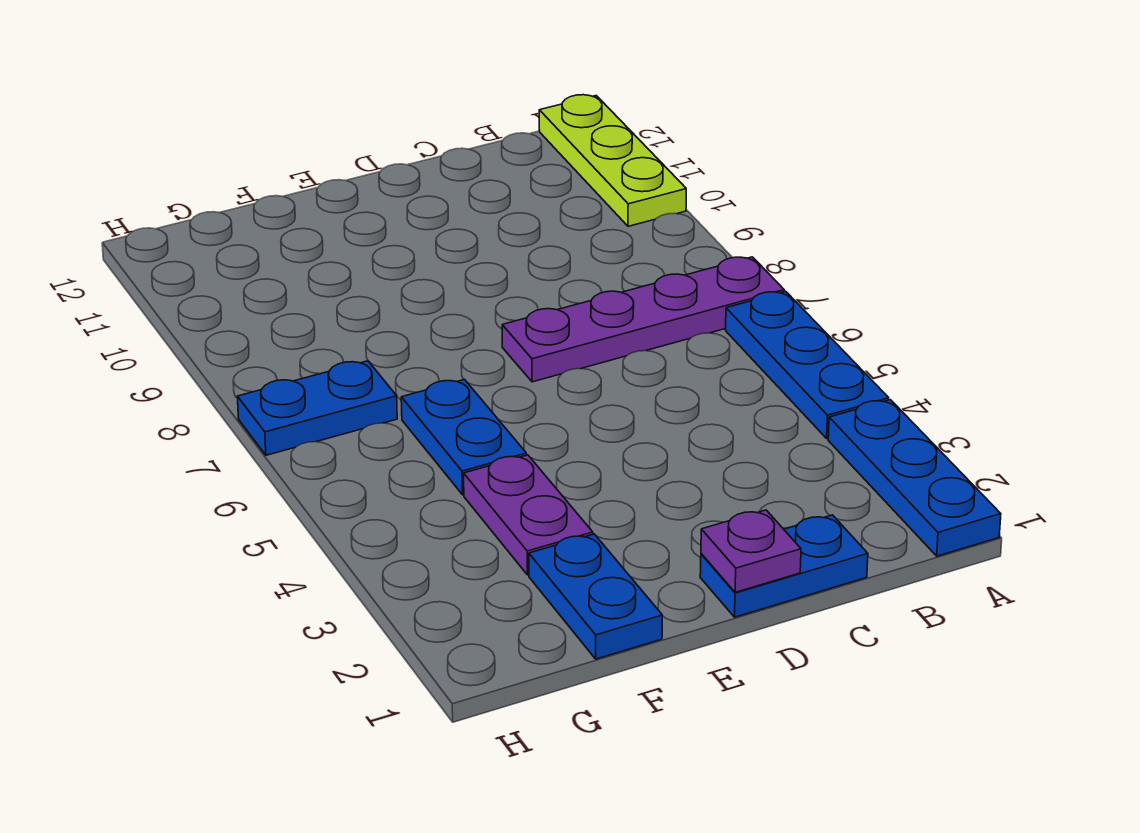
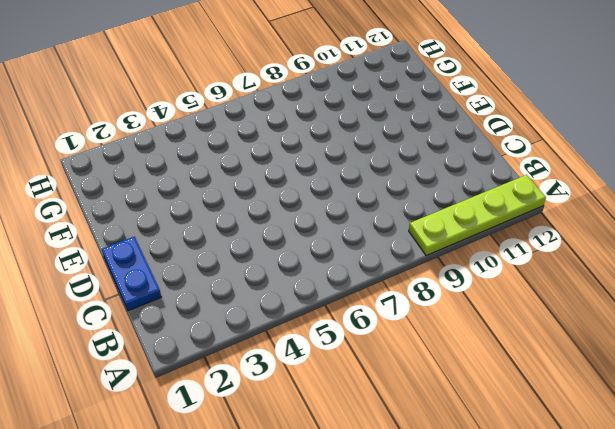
lime 1x4 plate [409,175,546,256] -> lime 1x3 plate [539,95,686,226]
none -> blue 1x3 plate [828,400,1001,556]
none -> blue 1x3 plate [726,291,889,438]

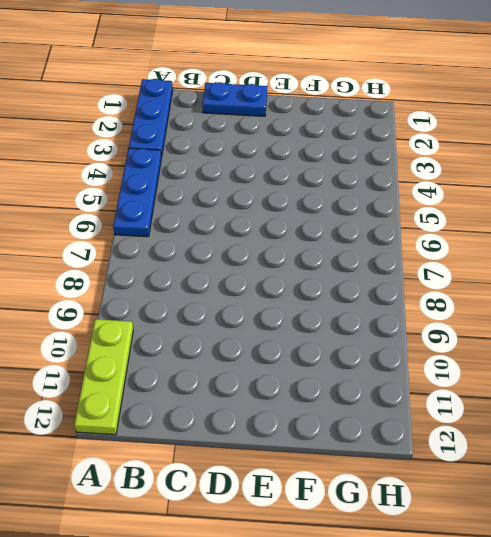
none -> purple 1x4 plate [502,257,784,382]
none -> blue 1x2 plate [529,534,662,659]

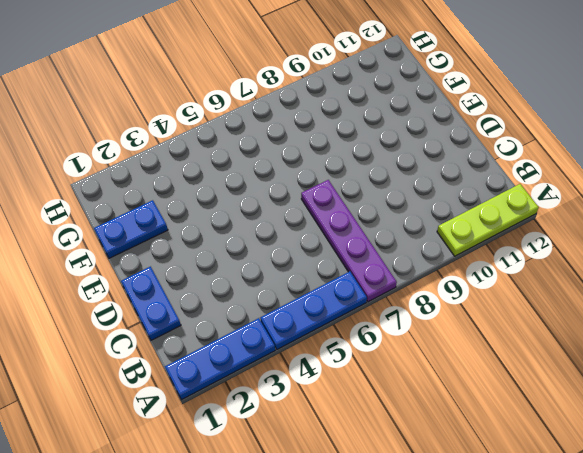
none -> purple 1x2 plate [464,455,593,575]
none -> blue 1x2 plate [401,380,526,495]

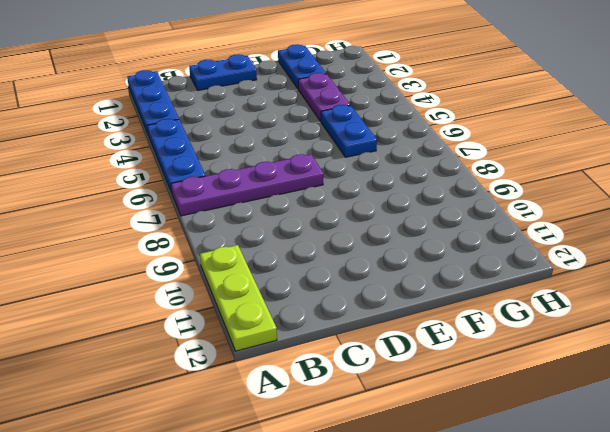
none -> blue 1x2 plate [237,361,397,455]
none -> purple 1x1 plate [701,510,801,592]

